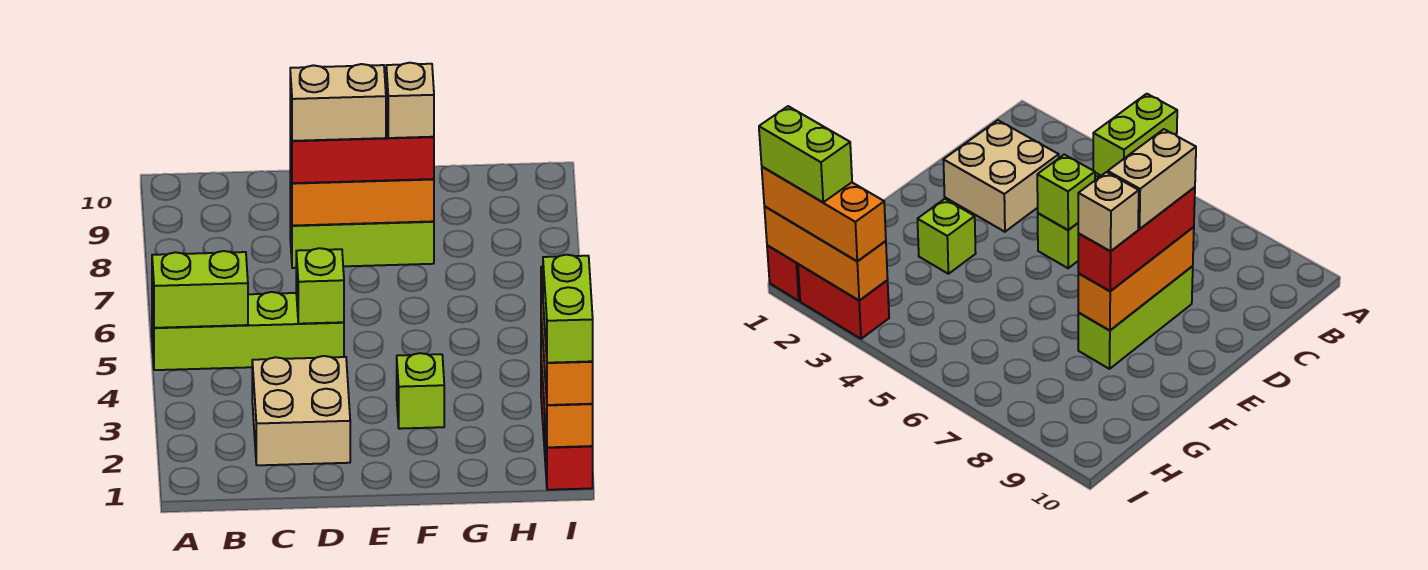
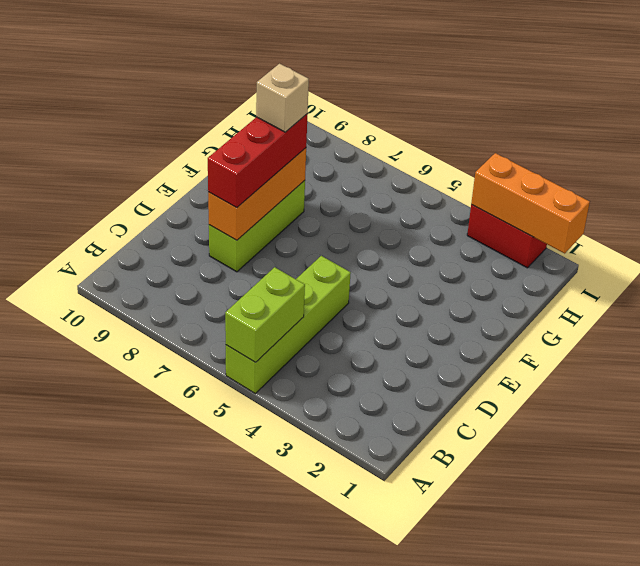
none -> tan 2x2 brick [252,356,350,465]
none -> lime 1x1 brick [397,353,444,429]
none -> red 1x1 brick [545,425,593,490]

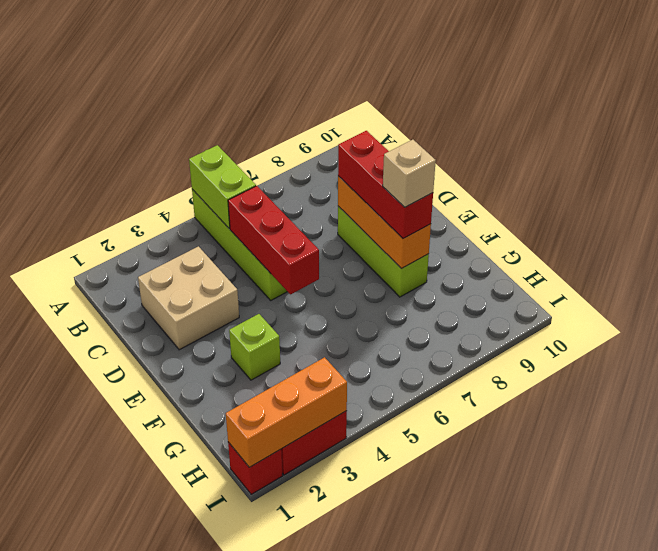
red 1x3 brick [228,186,319,294] -> lime 1x1 brick [296,248,344,324]
none -> orange 1x3 brick [541,267,593,405]
none -> tan 1x2 brick [290,64,386,141]
none -> lime 1x2 brick [543,255,593,363]

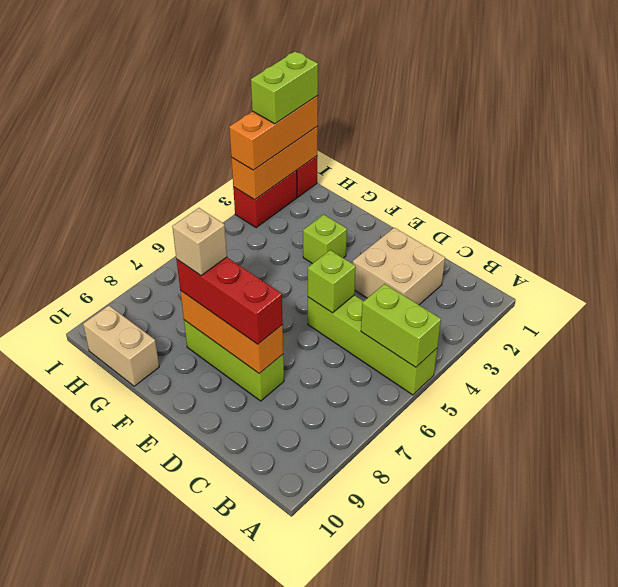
tan 1x2 brick [83,305,159,386] -> tan 1x2 brick moved to [290,64,386,141]

